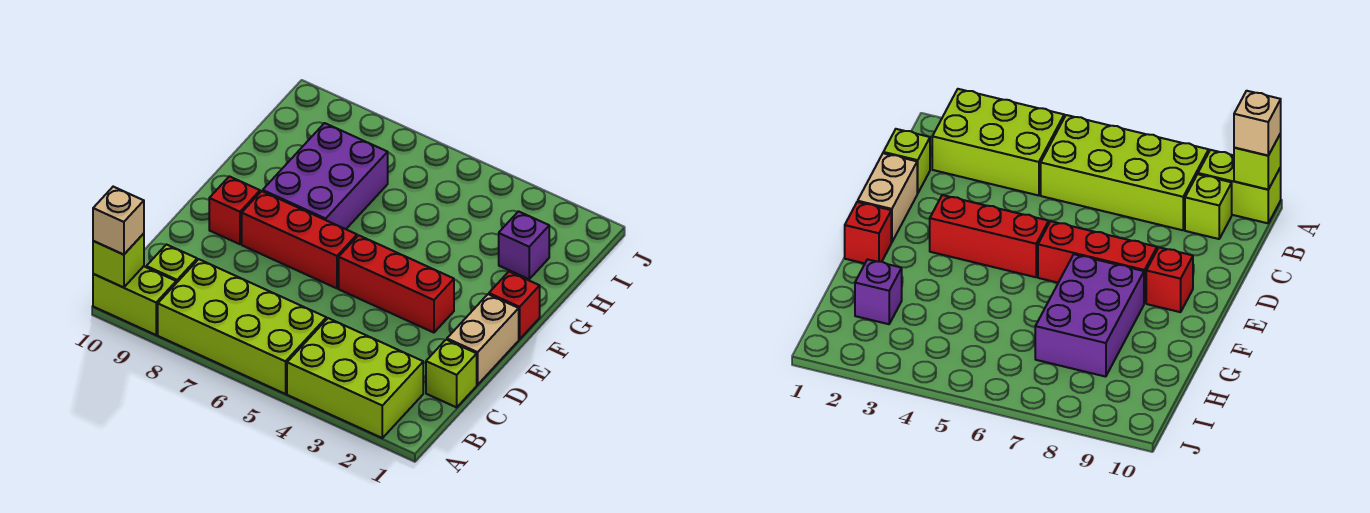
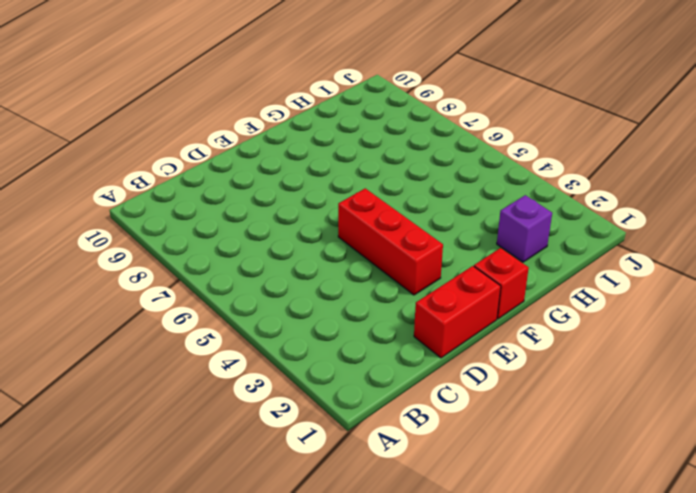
red 1x2 brick [414,266,501,358] -> tan 1x2 brick [447,294,519,385]
none -> lime 2x3 brick [287,318,423,438]
none -> lime 2x4 brick [158,259,326,394]
none -> lime 1x2 brick [93,266,176,335]

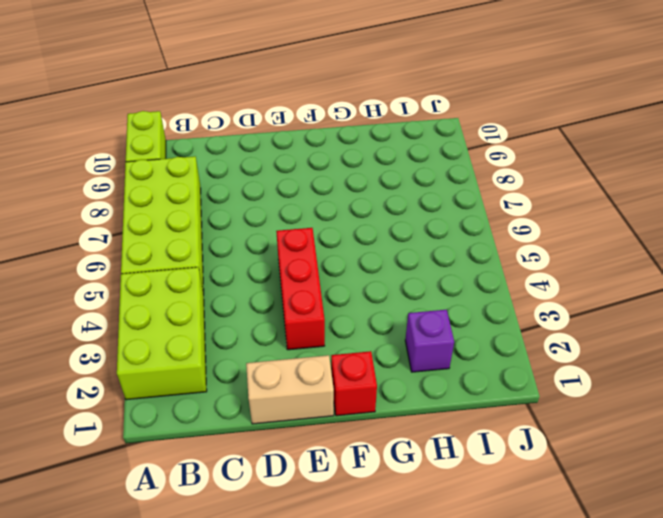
none -> lime 1x1 brick [146,245,197,283]
none -> lime 1x1 brick [426,340,477,407]
none -> red 1x3 brick [242,191,357,288]

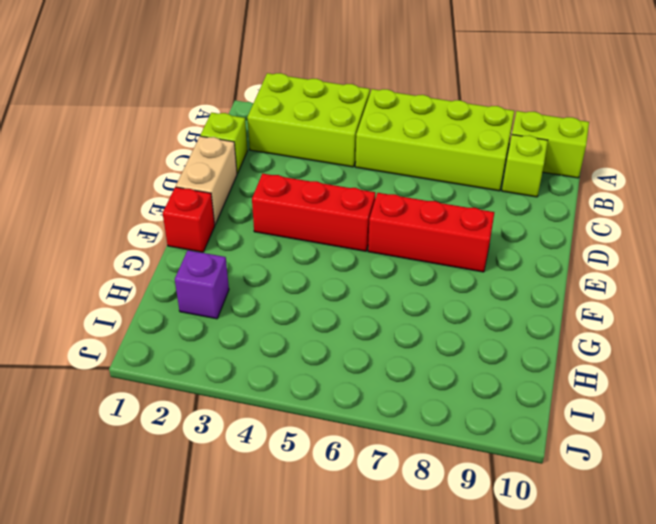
none -> red 1x1 brick [209,176,260,244]
none -> purple 2x3 brick [263,123,388,229]
none -> lime 1x1 brick [93,233,144,288]

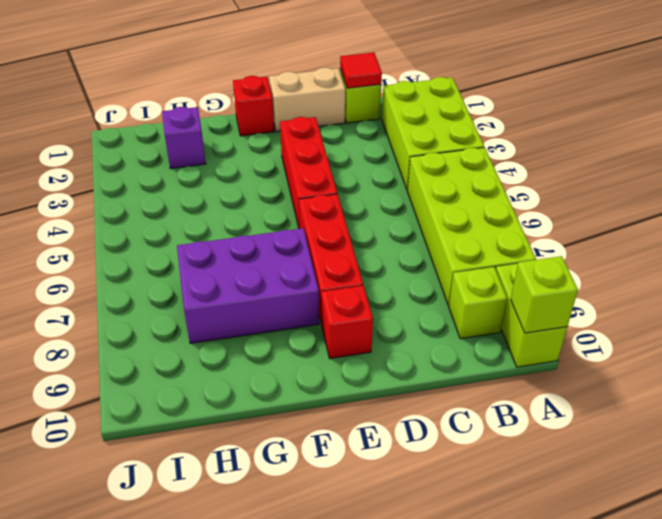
red 1x1 tile [340,52,382,88] -> none
none -> tan 1x1 brick [93,187,144,255]

